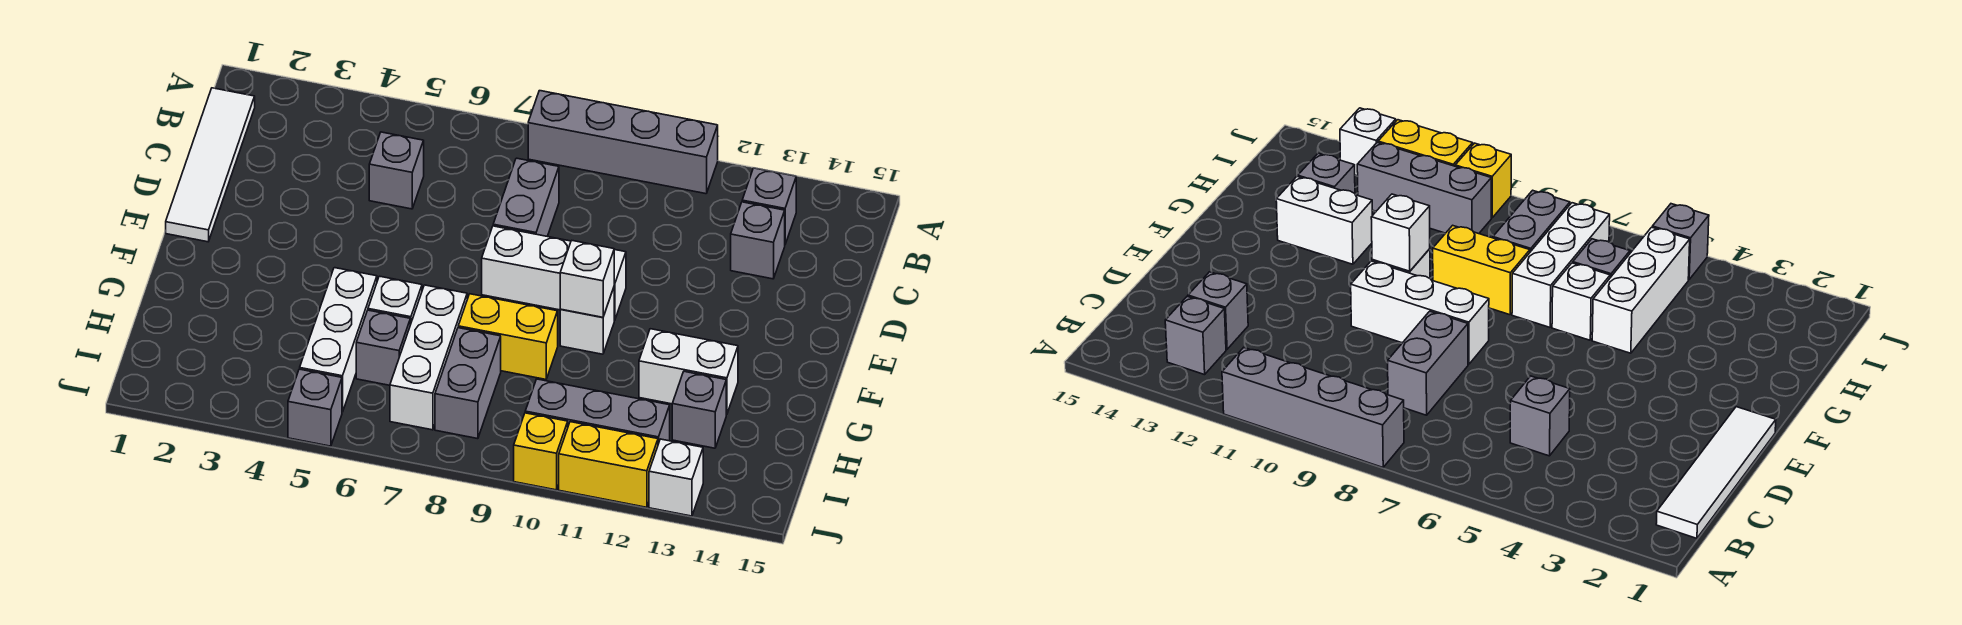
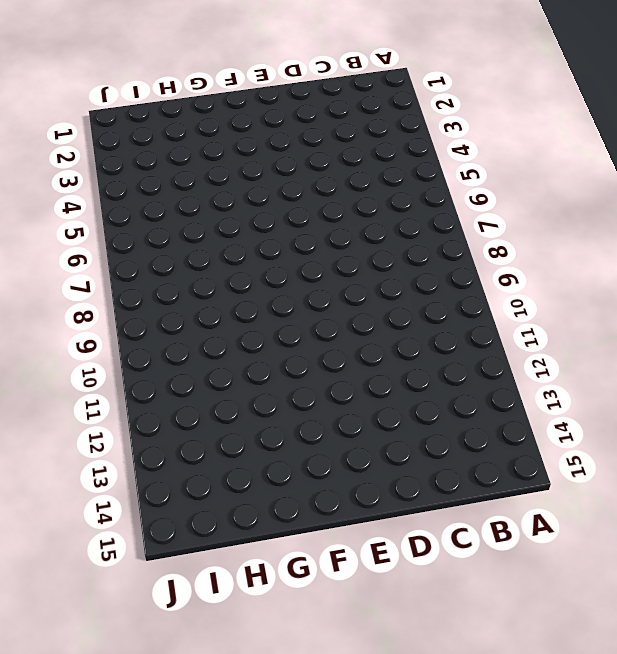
none -> grey 1x4 brick [528,91,718,194]
none -> white 1x4 tile [166,88,255,242]
none -> grey 1x1 brick [742,168,796,244]

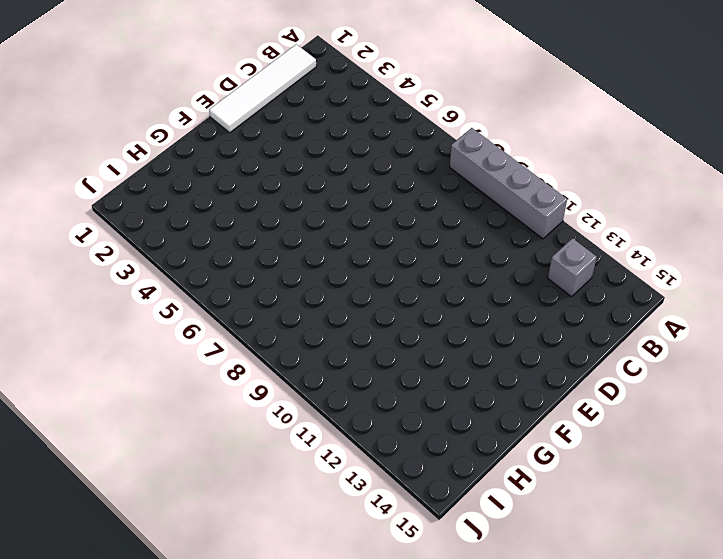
none -> grey 1x1 brick [369,132,424,209]
none -> grey 1x2 brick [493,158,559,236]
none -> grey 1x1 brick [731,202,785,279]

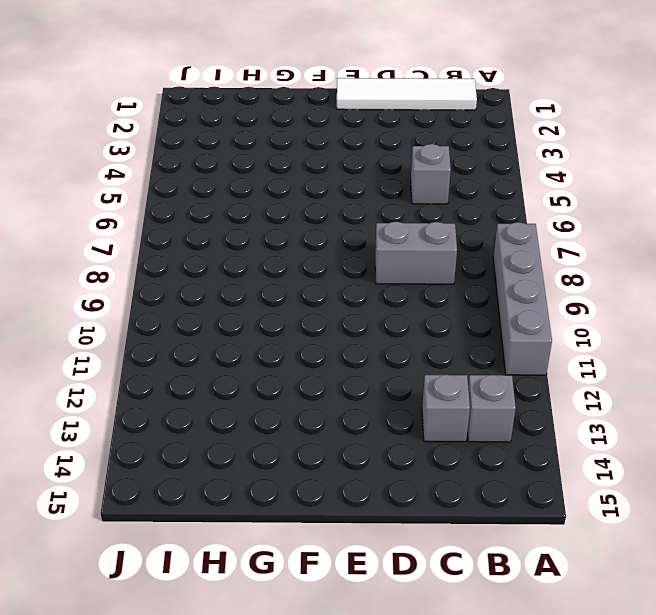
none -> white 1x3 brick [482,226,626,321]
none -> white 1x1 brick [560,288,614,354]
none -> white 1x3 brick [300,268,377,412]

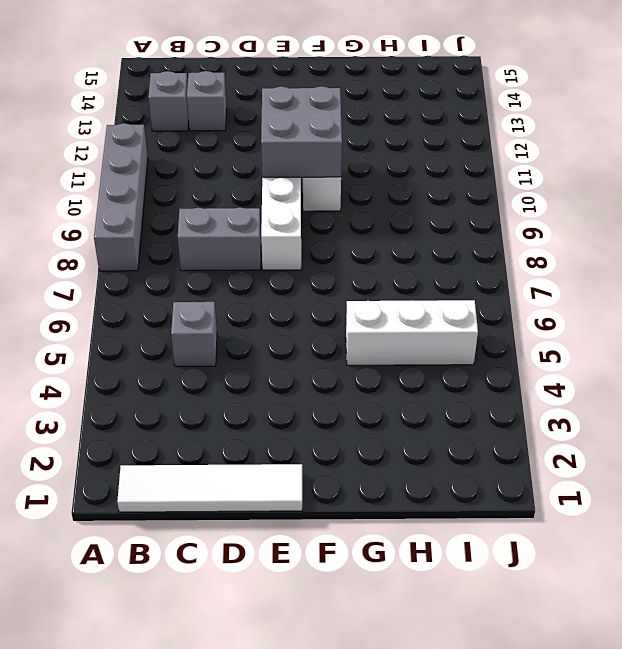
grey 2x2 brick [261,86,342,177] -> white 1x1 brick [560,240,614,317]
none -> white 1x1 brick [368,276,422,325]
none -> white 1x3 brick [390,285,467,430]
none -> yellow 1x2 brick [458,294,558,379]

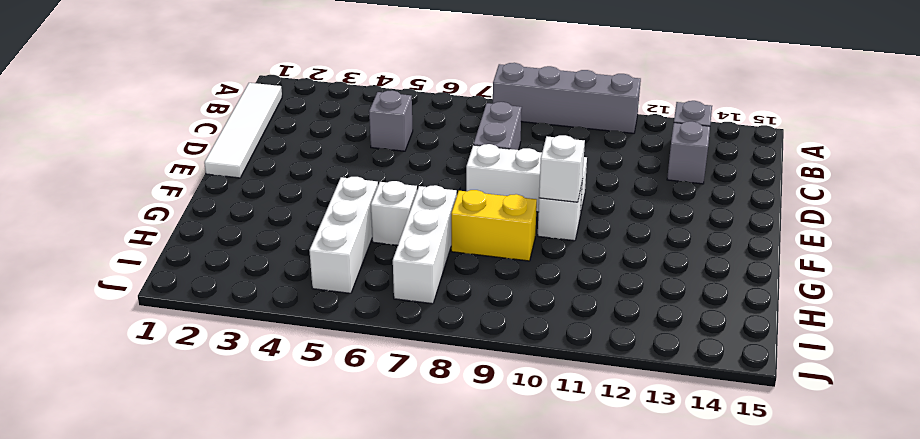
none -> white 1x2 brick [639,329,738,414]
none -> grey 1x1 brick [356,310,410,385]
none -> grey 1x2 brick [435,328,501,439]

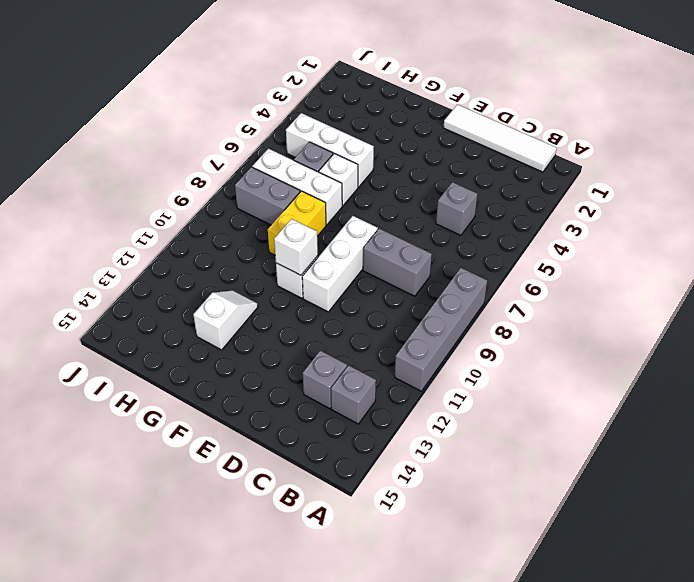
white 1x2 slope [193,291,258,350] -> white 1x2 brick [639,329,738,414]
none -> grey 1x1 brick [672,371,726,448]
none -> grey 1x3 brick [525,379,670,444]
none -> grey 1x1 brick [288,369,342,446]

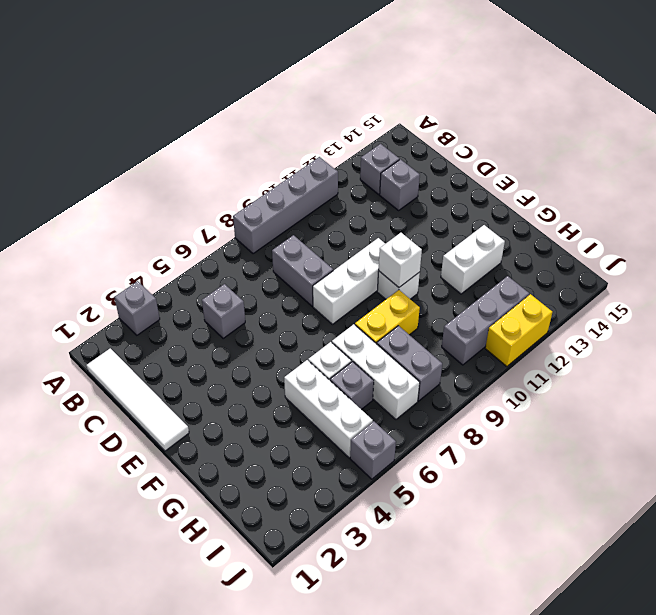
grey 1x1 brick [114,281,160,335] -> grey 1x1 brick moved to [672,371,726,448]
none -> yellow 1x1 brick [514,413,568,490]
none -> white 1x1 brick [649,439,703,516]

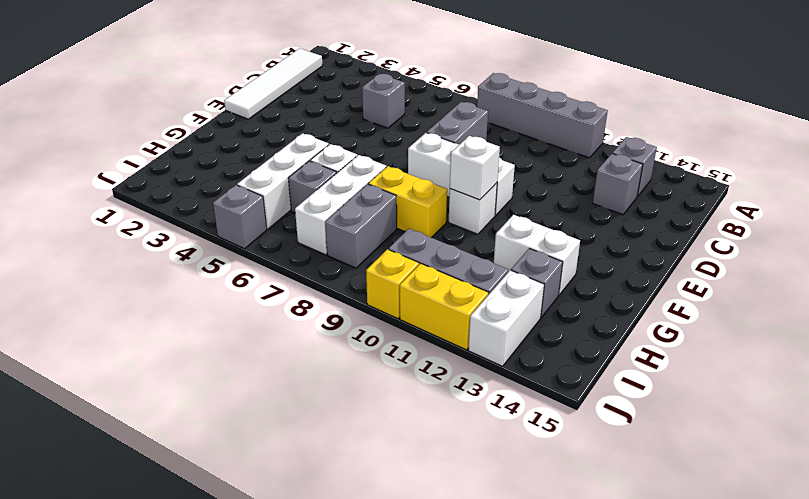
white 1x2 brick [468,270,544,366] -> white 1x1 brick [649,439,703,516]

